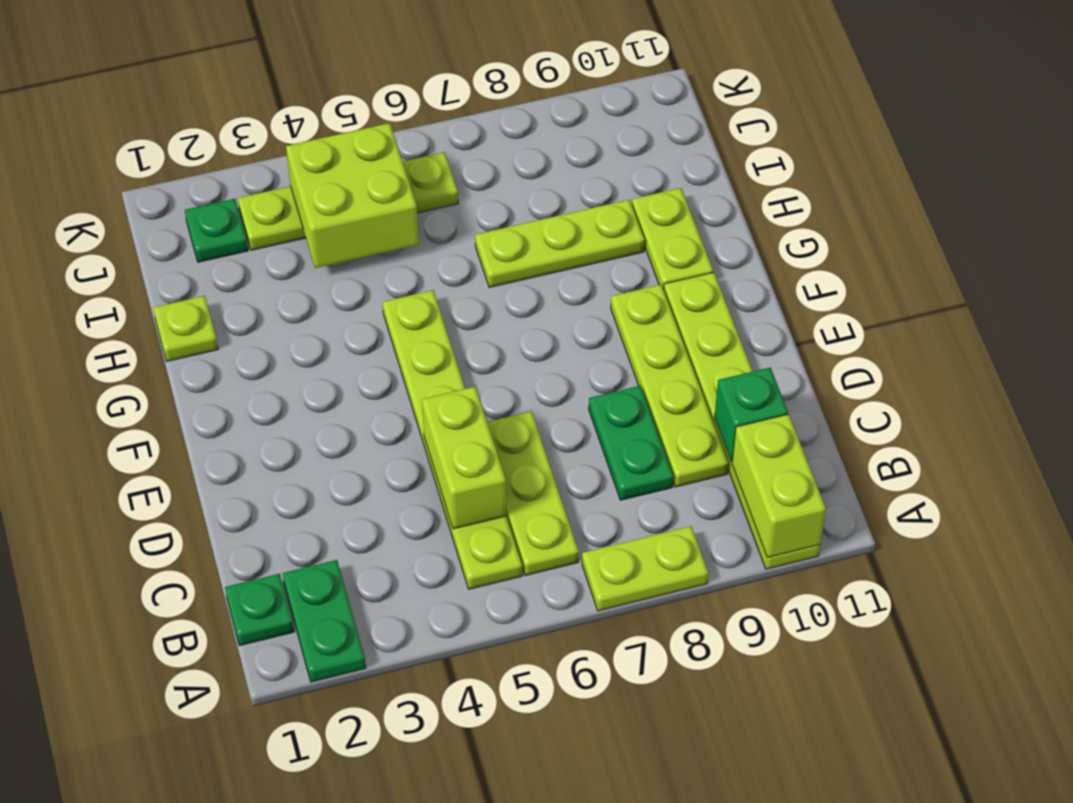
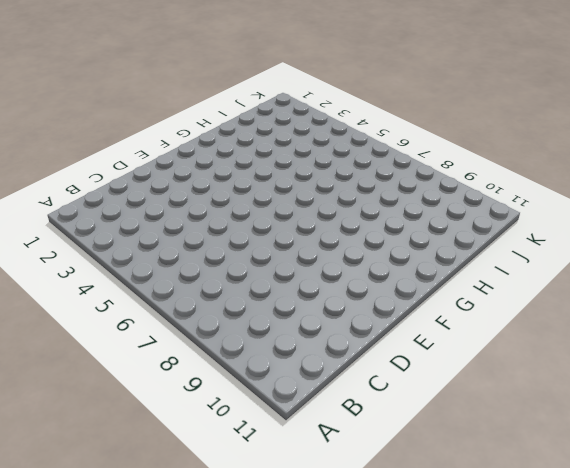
none -> green 1x2 plate [283,560,366,682]
none -> lime 1x2 plate [582,526,708,611]
none -> lime 1x6 plate [664,272,820,569]

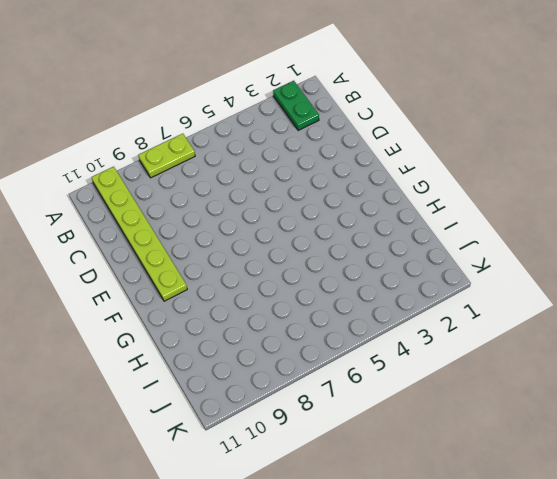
none -> green 1x1 plate [225,574,294,646]
none -> lime 1x6 plate [383,290,522,589]
none -> lime 1x3 plate [487,411,579,576]

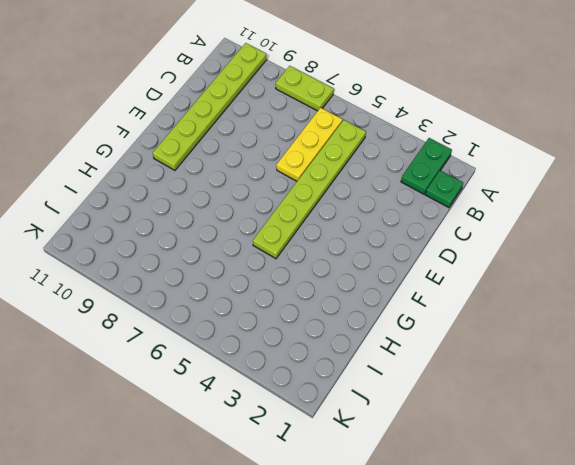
yellow 1x3 plate [276,108,342,181] -> lime 1x3 plate [487,411,579,576]
none -> green 1x2 plate [589,386,673,500]
none -> lime 1x4 plate [611,285,728,487]
none -> lime 1x2 plate [632,188,713,289]

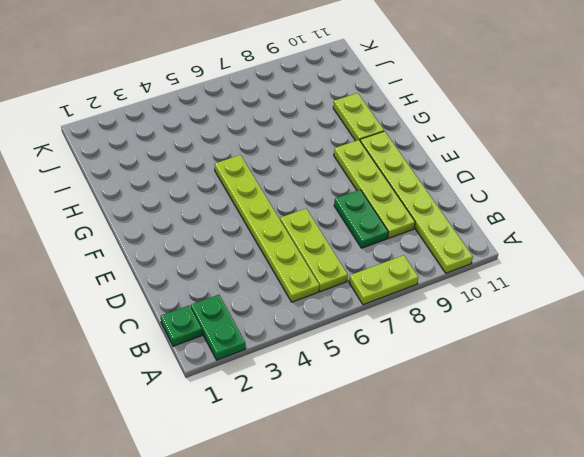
none -> lime 1x1 plate [153,296,218,361]
none -> lime 1x3 plate [475,200,645,288]
none -> green 1x1 plate [185,199,248,262]

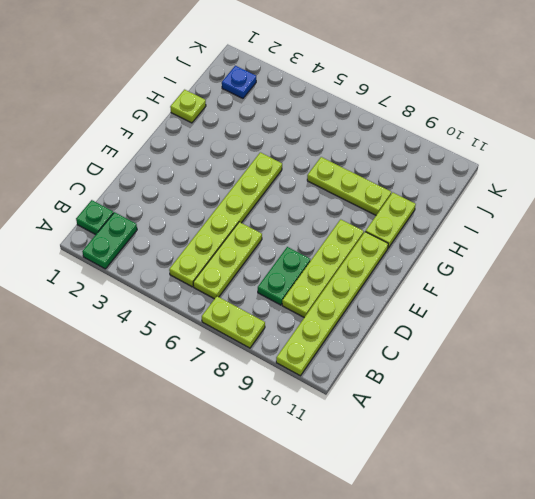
blue 1x1 plate [222,66,256,98] -> green 1x1 plate [185,199,248,262]
none -> lime 1x4 plate [238,152,458,250]
none -> lime 1x2 brick [732,414,826,558]
none -> lime 1x2 brick [422,387,507,529]

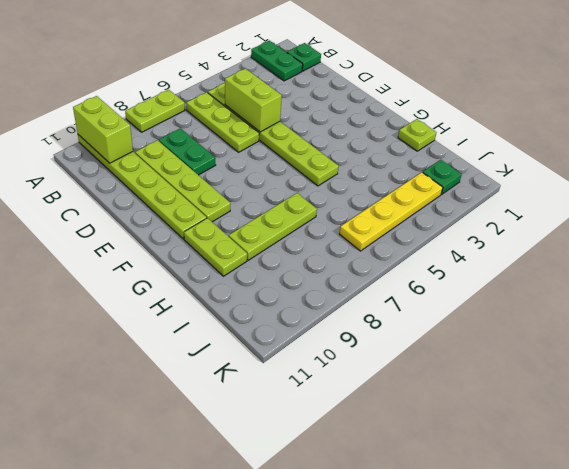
yellow 1x4 plate [340,172,443,251] -> lime 1x4 plate [238,152,458,250]
none -> green 1x1 brick [715,368,788,462]
none -> lime 2x2 brick [286,123,419,268]

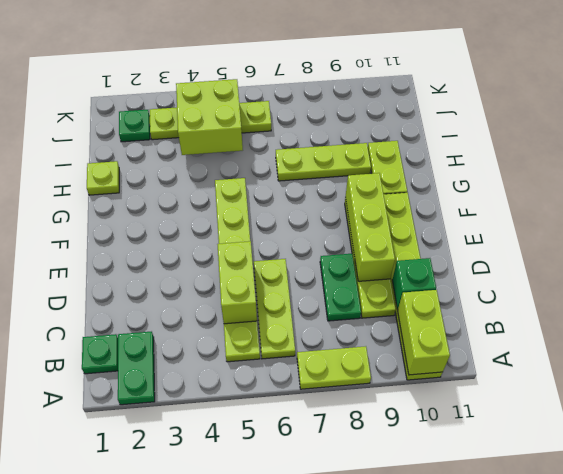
lime 1x3 brick [345,173,395,281] -> none

